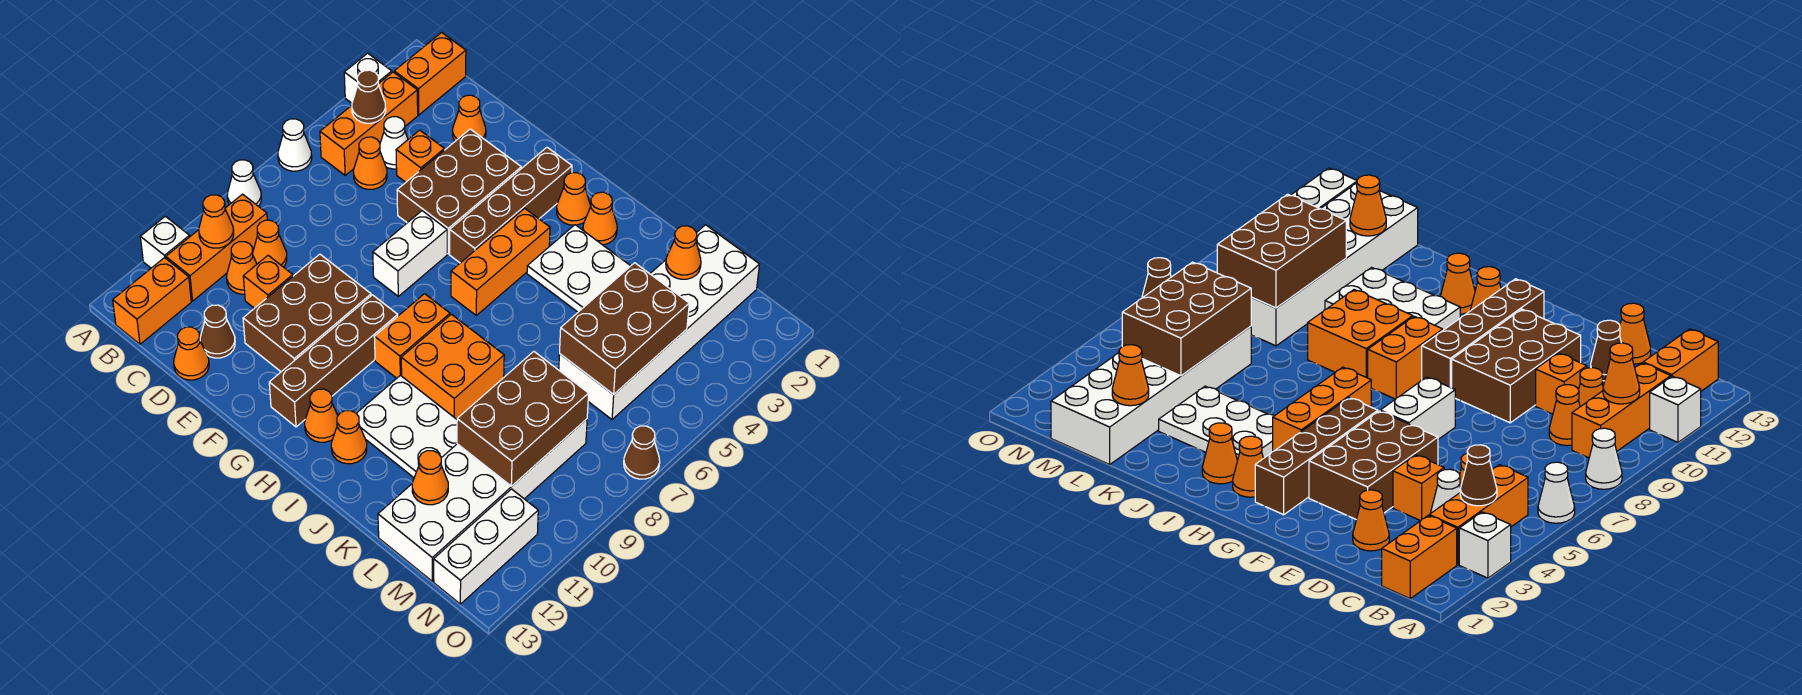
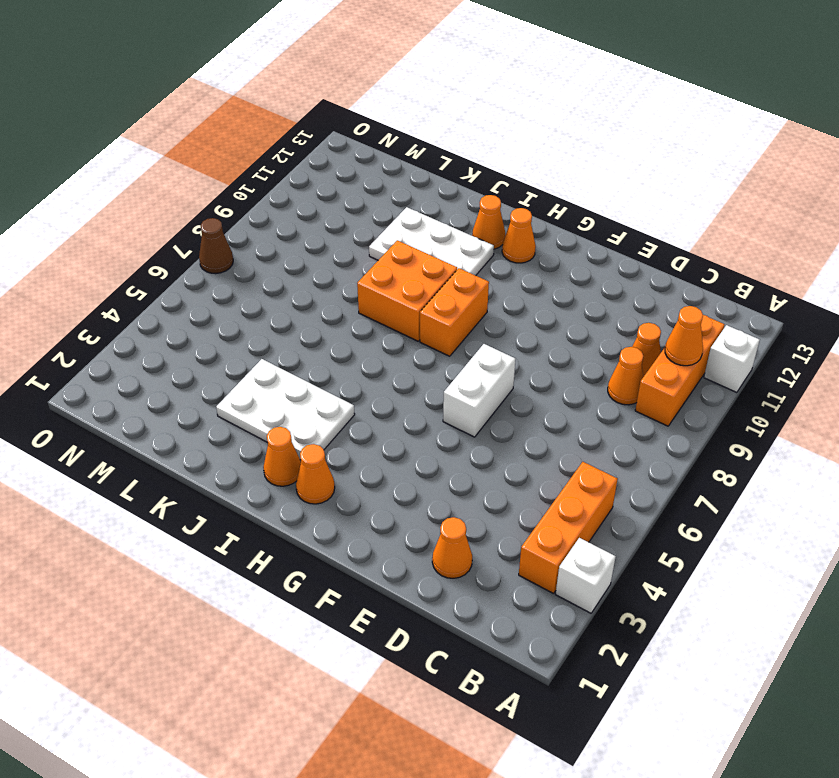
none -> white 1x1 cone [278,119,312,171]
none -> white 1x1 cone [227,160,261,206]
none -> orange 1x2 brick [394,33,466,115]
none -> orange 1x2 brick [113,258,191,344]

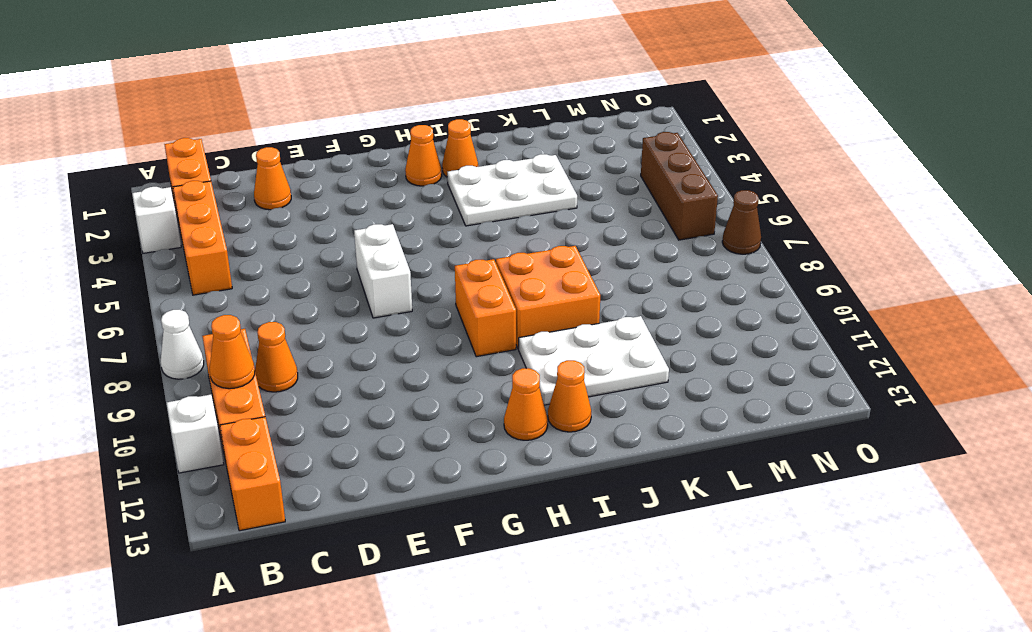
brown 1x3 brick [641,132,718,240] -> none
none -> white 1x1 cone [278,119,312,171]
none -> white 1x1 cone [380,117,408,169]
none -> orange 1x1 cone [353,137,387,189]
none -> orange 1x1 cone [227,242,257,294]

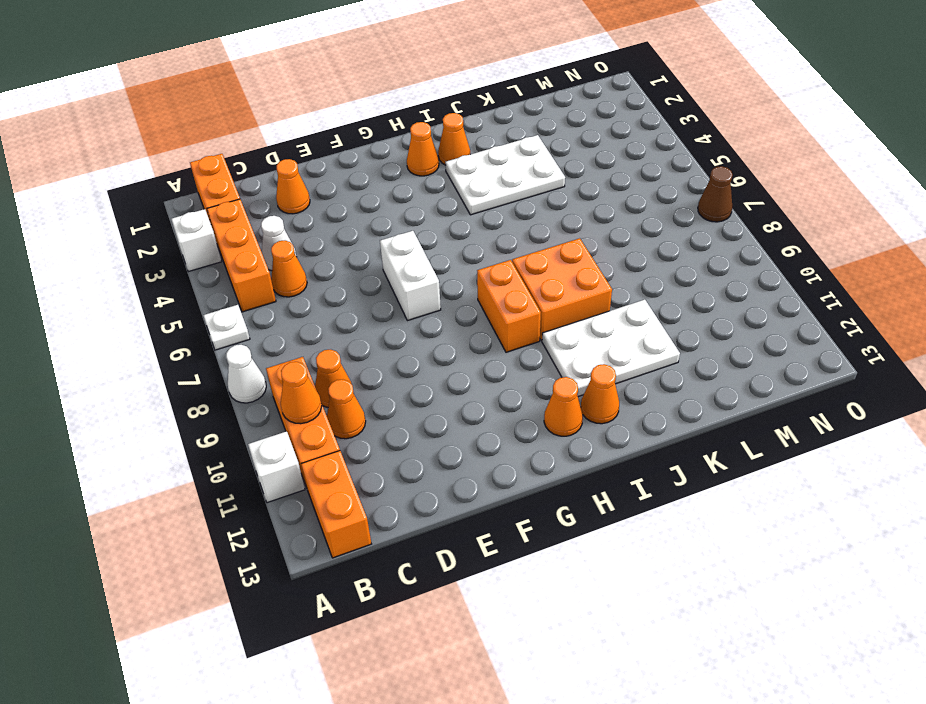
white 1x1 plate [203,305,250,350] -> white 1x1 cone [278,119,312,171]
none -> orange 1x1 brick [396,130,444,182]
none -> orange 1x1 brick [243,256,293,308]
none -> brown 1x1 cone [200,305,235,358]
none -> orange 1x1 cone [174,327,209,380]

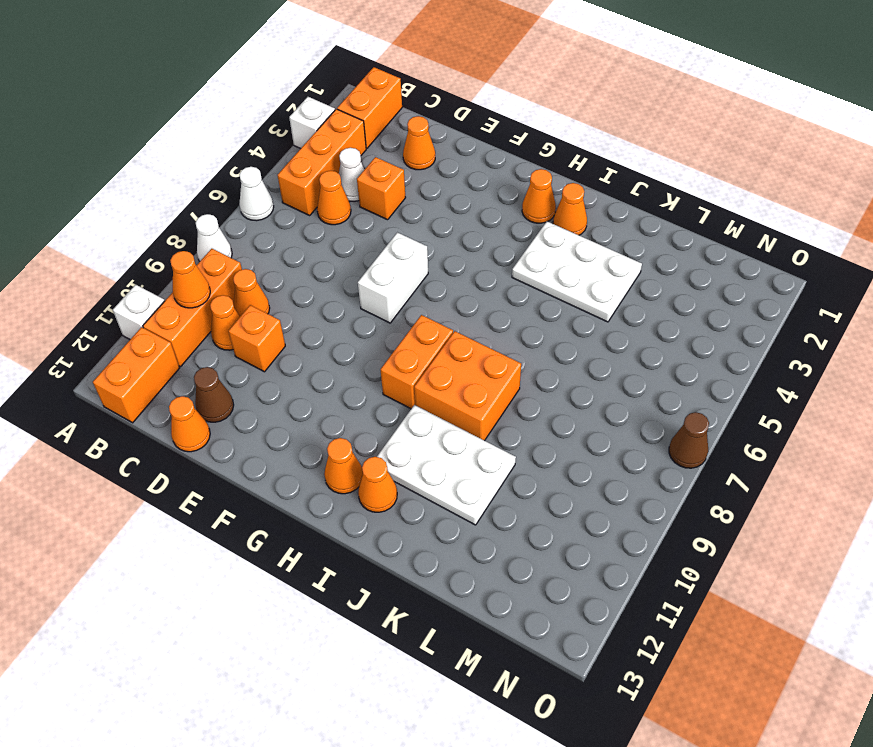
none -> brown 2x3 brick [397,129,521,254]
none -> brown 2x3 brick [243,254,371,372]
none -> brown 1x4 brick [450,147,572,263]
none -> brown 1x4 brick [269,295,398,427]

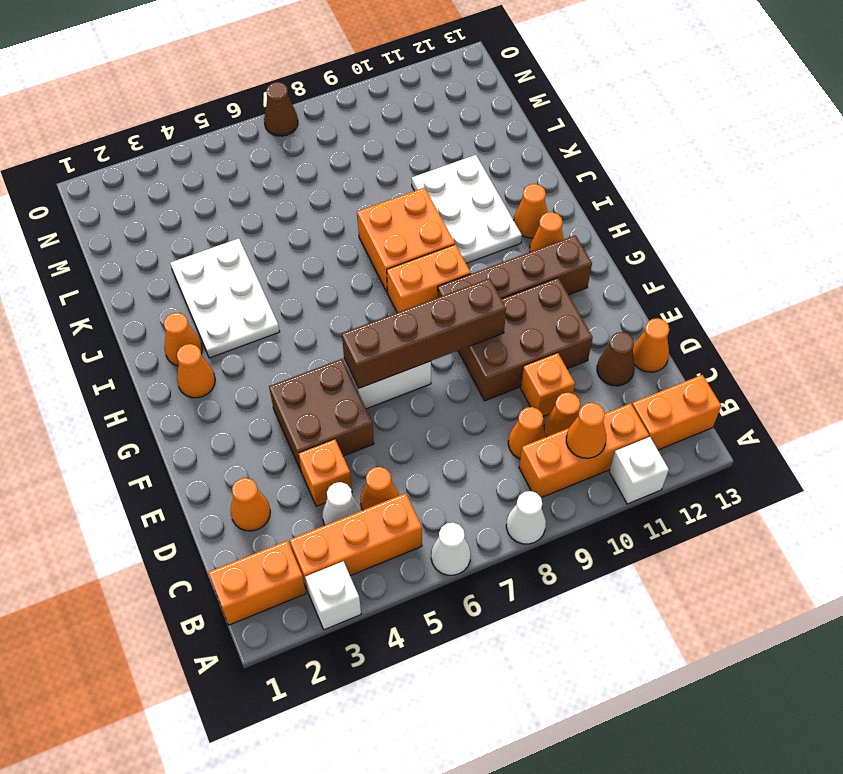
brown 2x2 brick [269,359,374,472] -> brown 2x3 brick [397,129,521,254]
brown 1x4 brick [342,278,506,388] -> brown 1x4 brick moved to [450,147,572,263]
none -> orange 1x3 brick [451,208,550,315]
none -> white 2x6 brick [559,225,759,419]
none -> white 2x6 brick [378,419,587,581]
none -> white 1x3 brick [434,489,538,604]

